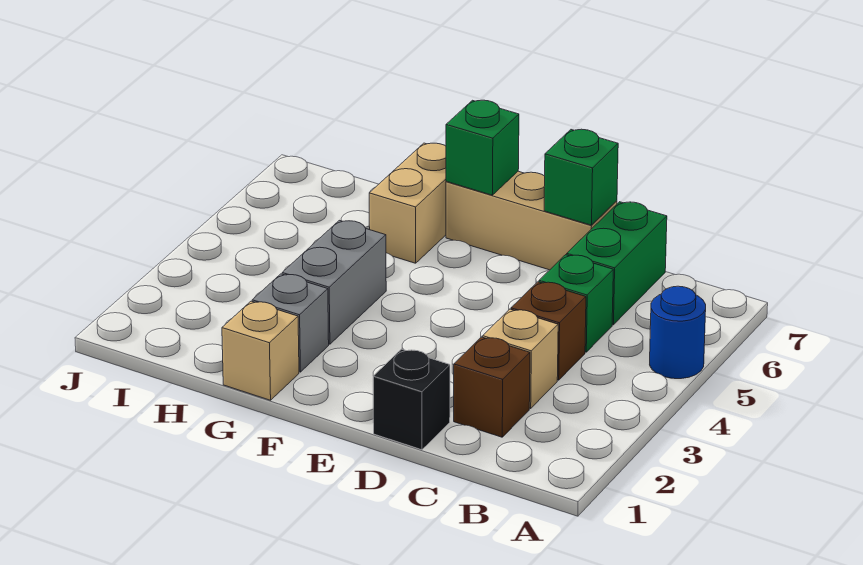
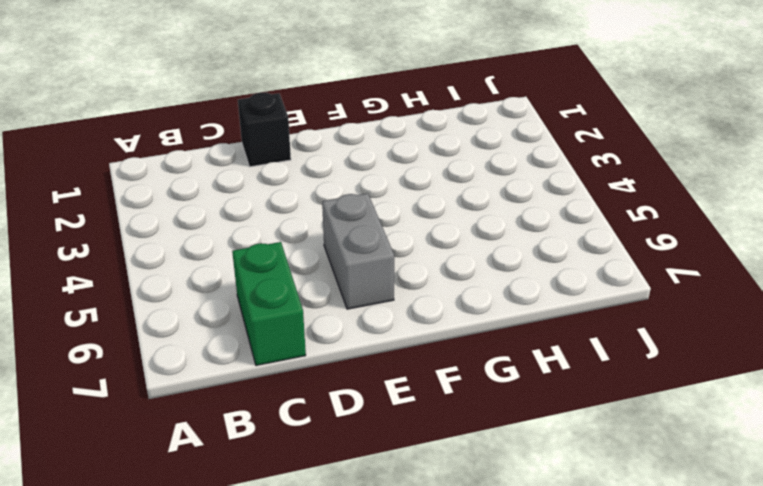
grey 1x2 brick [322,193,394,309] -> grey 1x2 brick moved to [282,220,386,344]
none -> blue 1x1 round brick [650,286,706,379]
none -> brown 1x1 brick [454,337,530,437]
none -> tan 1x1 brick [483,309,558,408]

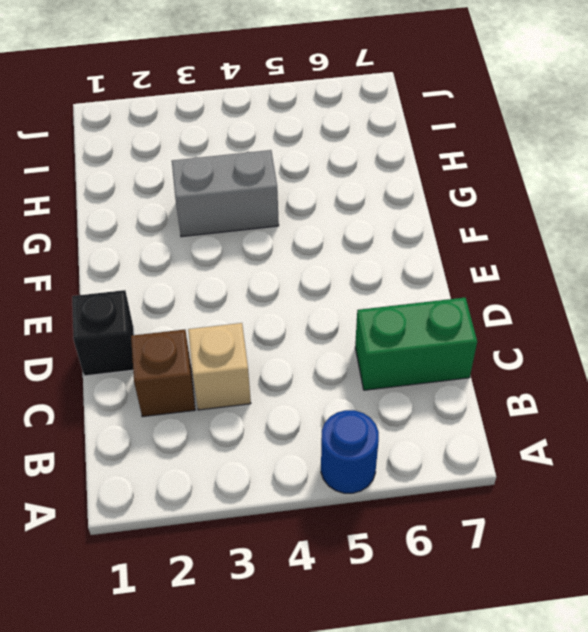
none -> brown 1x1 brick [511,282,586,380]
none -> green 1x1 brick [539,255,613,352]
none -> tan 1x3 brick [446,171,617,270]

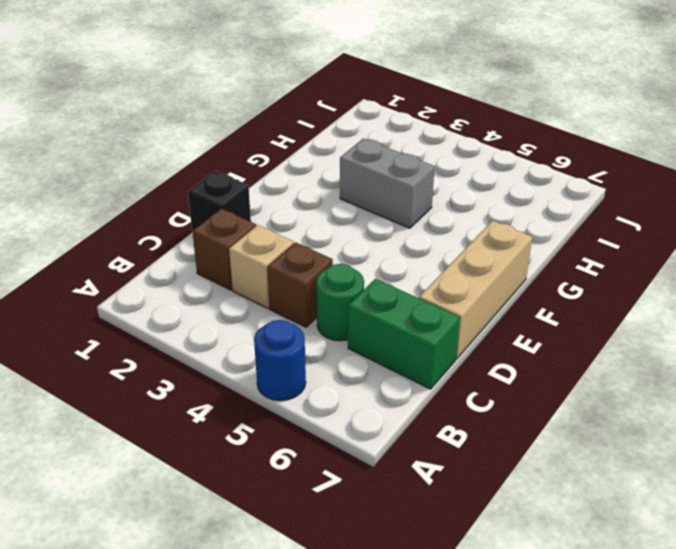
green 1x1 round brick [316,264,364,341] -> green 1x1 brick [539,255,613,352]
none -> tan 1x1 brick [222,301,299,400]
none -> grey 1x1 brick [252,274,329,372]
none -> tan 1x2 brick [369,143,446,263]

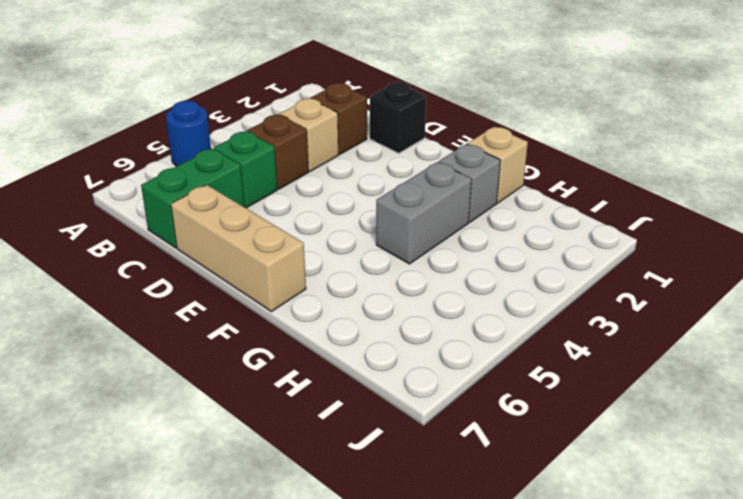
none -> tan 1x2 brick [369,143,446,263]
none -> green 1x1 brick [544,129,618,225]
none -> green 1x1 brick [446,100,519,195]

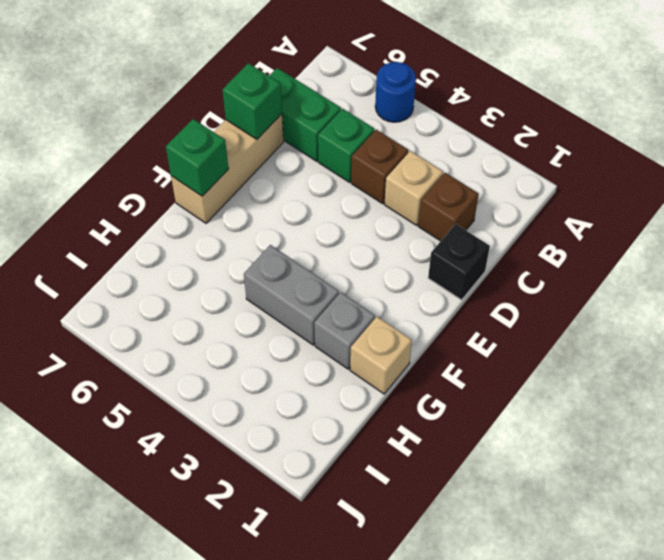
none -> tan 1x2 brick [369,143,446,263]

